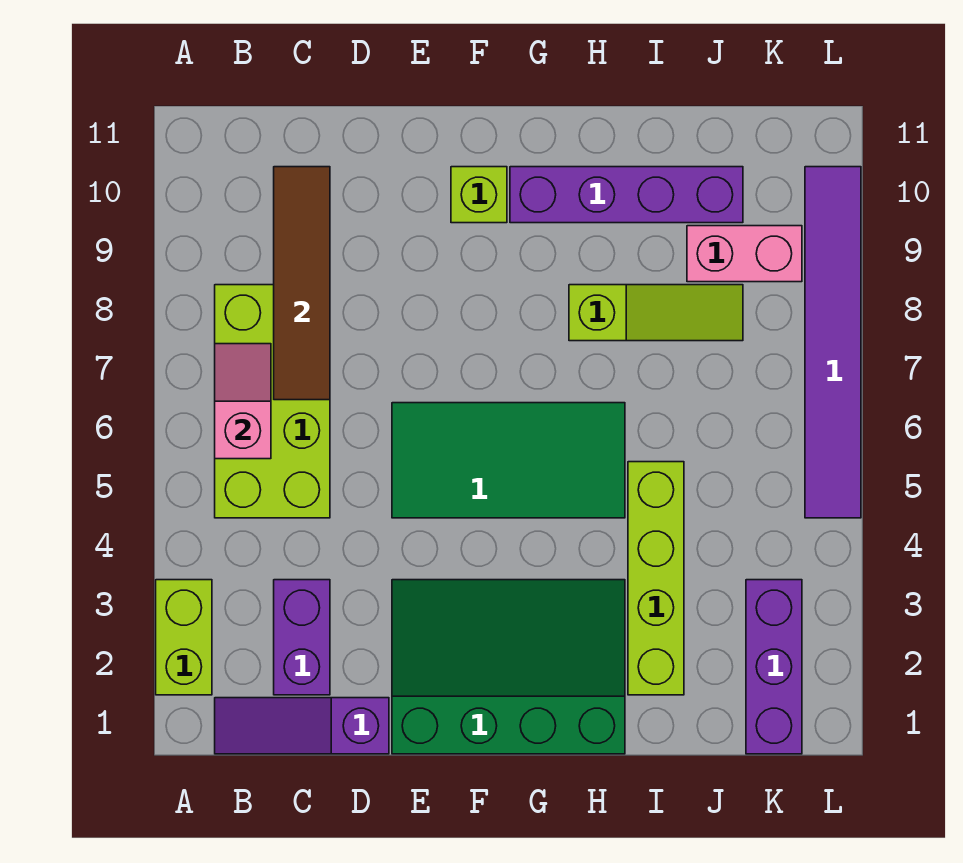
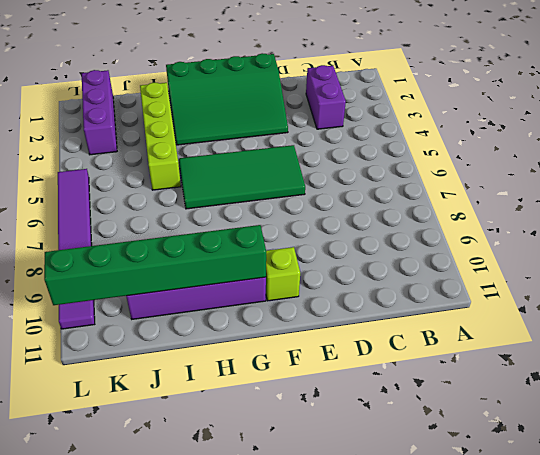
green 1x6 brick [44,225,266,305] -> none
none -> lime 1x2 brick [156,580,212,695]
none -> purple 1x3 slope [215,698,389,754]
none -> lime 2x4 brick [215,285,330,518]

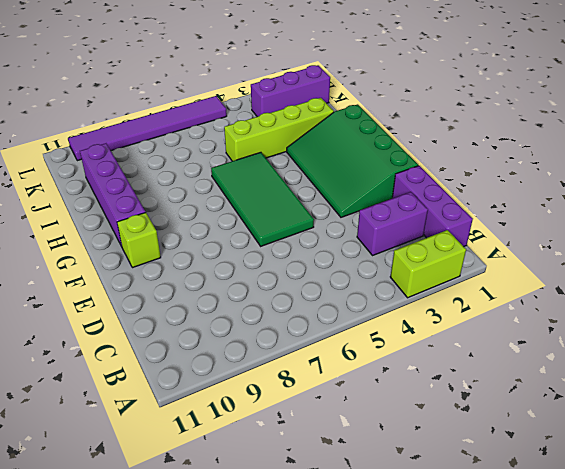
purple 1x3 brick [392,166,473,247] -> purple 1x3 slope [215,698,389,754]
none -> lime 2x4 brick [215,285,330,518]
none -> lime 1x3 slope [569,285,743,341]
none -> pink 1x2 brick [687,226,802,282]

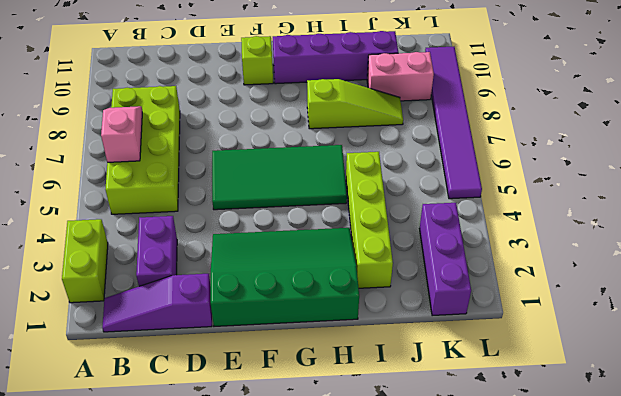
none -> brown 1x4 tile [274,167,330,400]

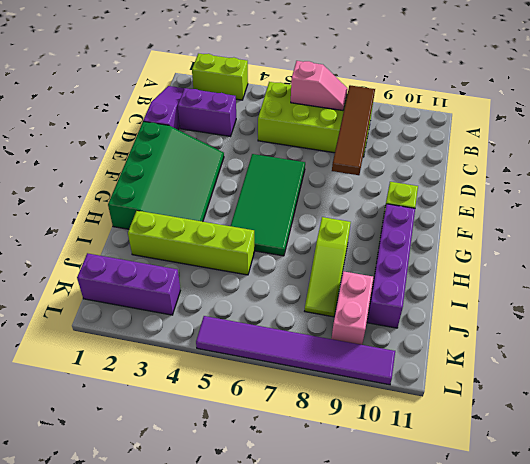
brown 1x4 tile [332,85,375,175] -> brown 1x4 tile turned to [274,167,330,400]

